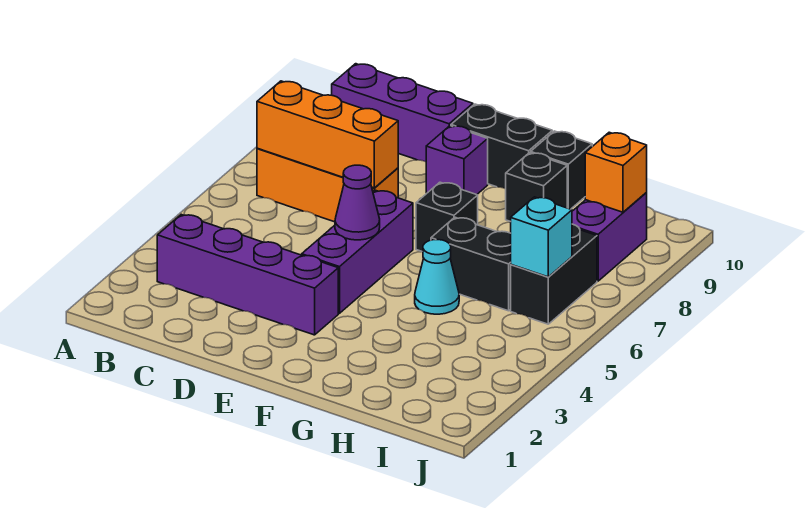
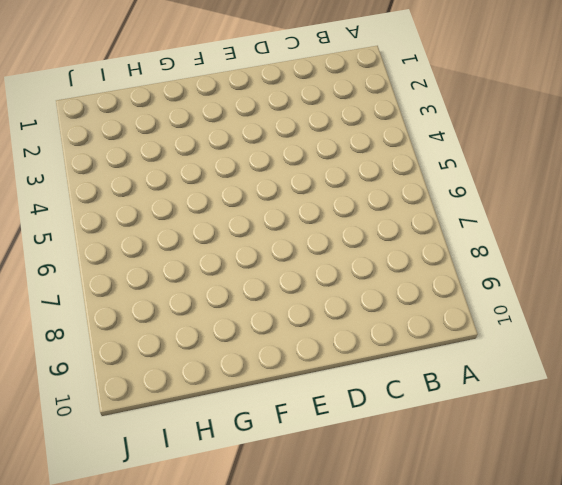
none -> purple 1x4 brick [157,214,338,335]
none -> orange 1x3 brick [257,148,398,222]
none -> purple 1x3 brick [332,64,473,162]

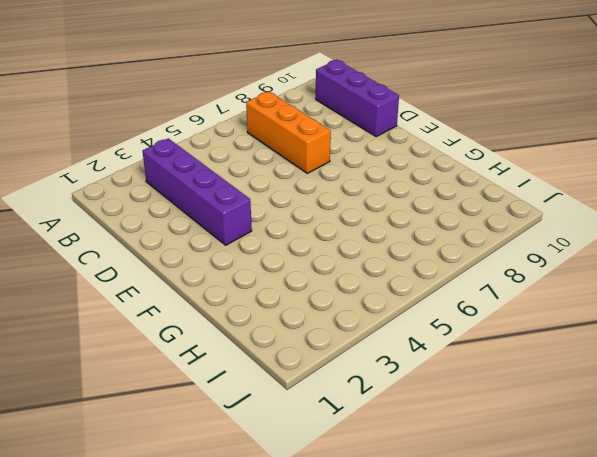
none -> purple 1x3 brick [302,190,413,313]
none -> purple 1x1 brick [426,126,488,195]
none -> black 1x2 brick [451,104,552,189]

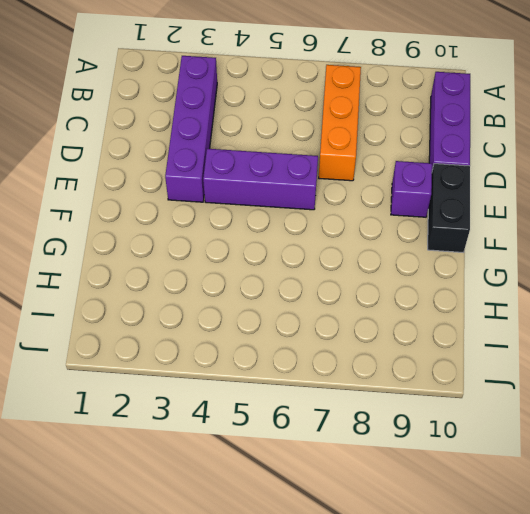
none -> black 1x1 brick [416,182,478,252]
none -> cyan 1x1 cone [415,240,459,314]
none -> black 1x2 brick [431,217,511,311]

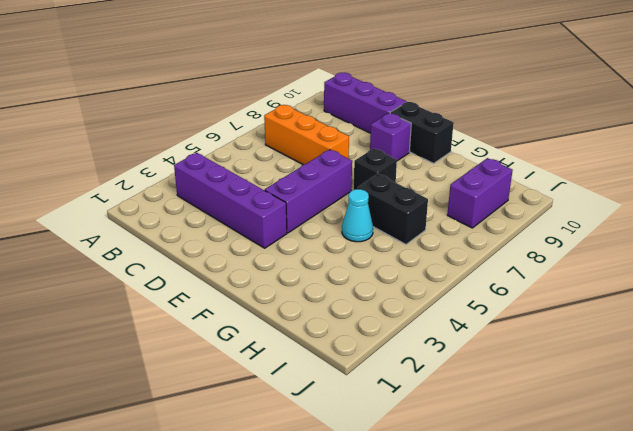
none -> black 1x1 brick [506,153,567,222]
none -> black 1x1 brick [531,131,592,209]
none -> black 1x2 brick [511,224,597,324]

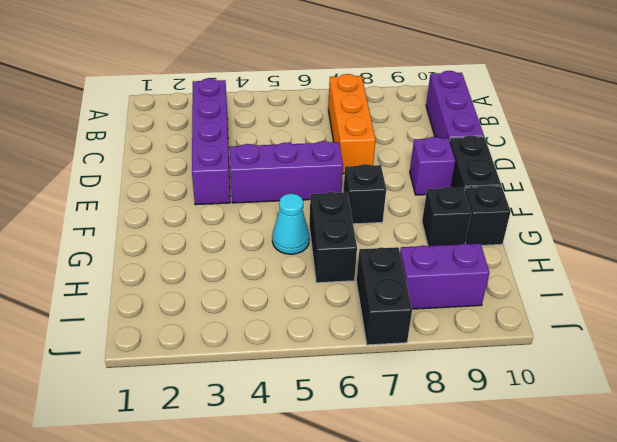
black 1x2 brick [357,247,412,345] -> black 1x2 brick turned to [511,224,597,324]
none -> orange 1x3 brick [257,81,398,188]
none -> purple 1x1 cone [335,165,380,240]
none -> cyan 1x1 brick [511,197,572,277]

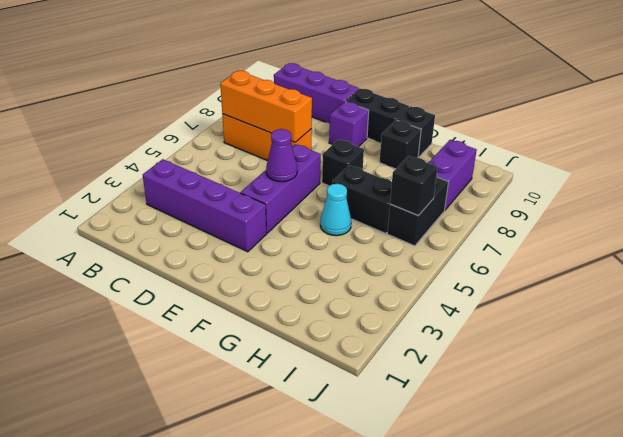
black 1x1 brick [390,156,438,216] -> cyan 1x1 brick [511,197,572,277]
none -> orange 1x1 brick [585,132,647,212]

